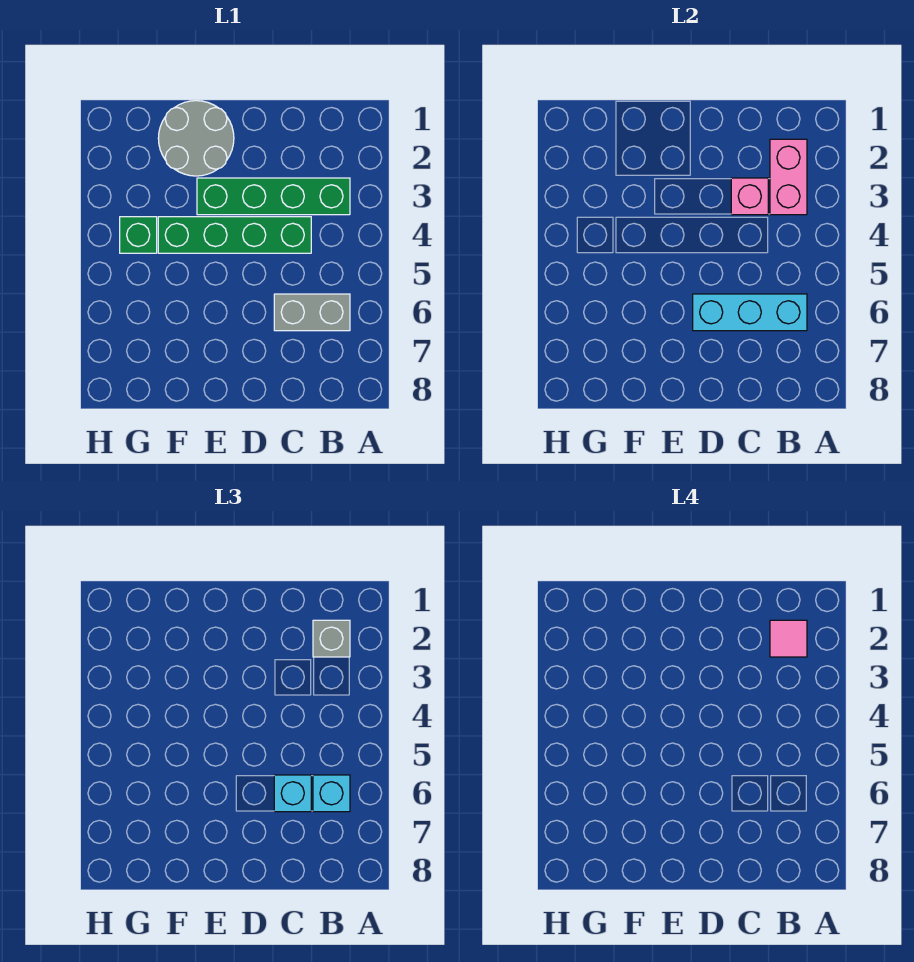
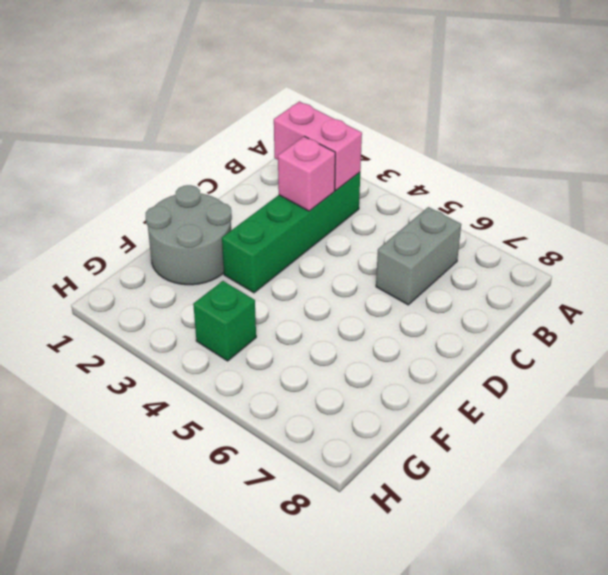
none -> green 1x4 brick [158,217,311,253]
none -> cyan 1x3 brick [693,294,807,331]
none -> grey 1x1 brick [313,620,350,657]

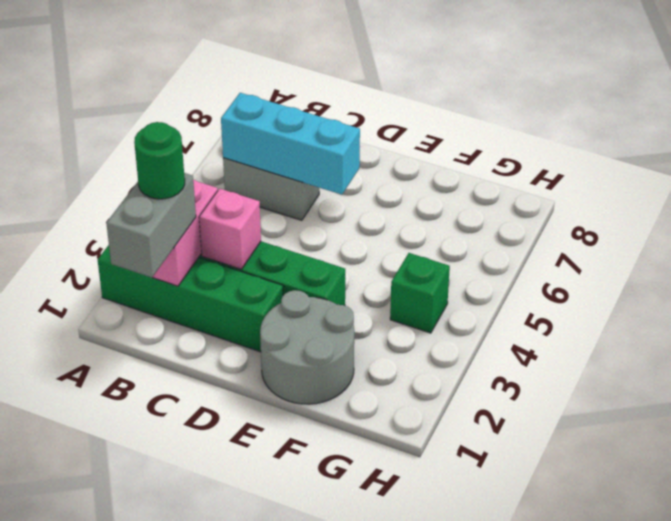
green 1x4 brick [98,245,283,352] -> green 1x4 brick moved to [158,217,311,253]
grey 1x2 brick [106,173,196,278] -> grey 1x1 brick [313,620,350,657]
green 1x1 round brick [134,122,185,199] -> pink 1x1 tile [770,620,807,657]
none -> cyan 1x1 brick [313,775,350,812]
none -> cyan 1x1 brick [274,775,311,812]

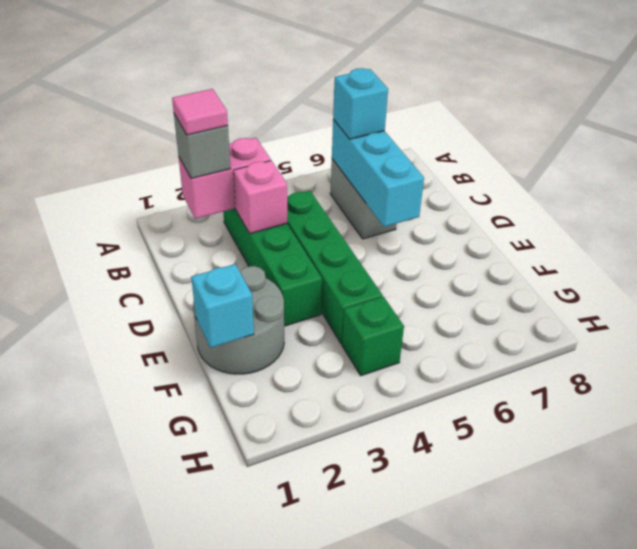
cyan 1x1 brick [191,264,254,348] -> cyan 1x1 brick moved to [274,775,311,812]

